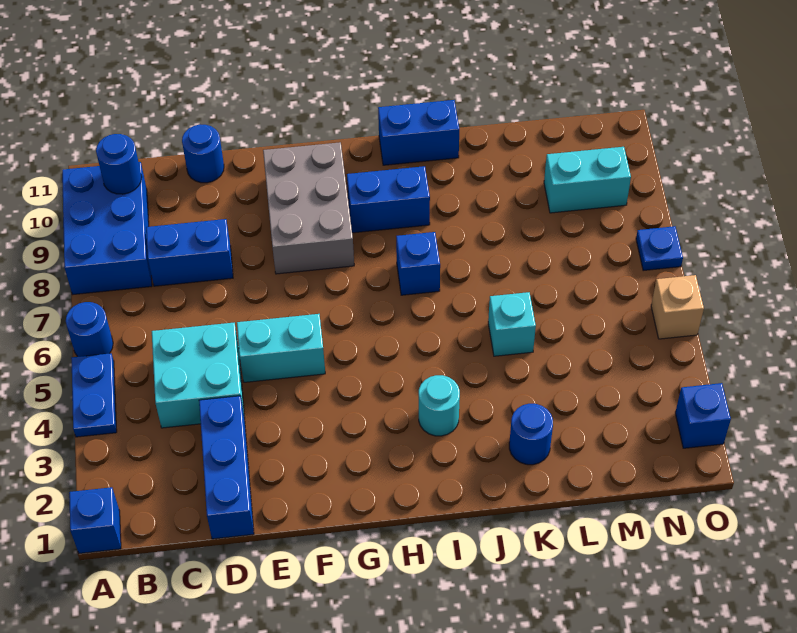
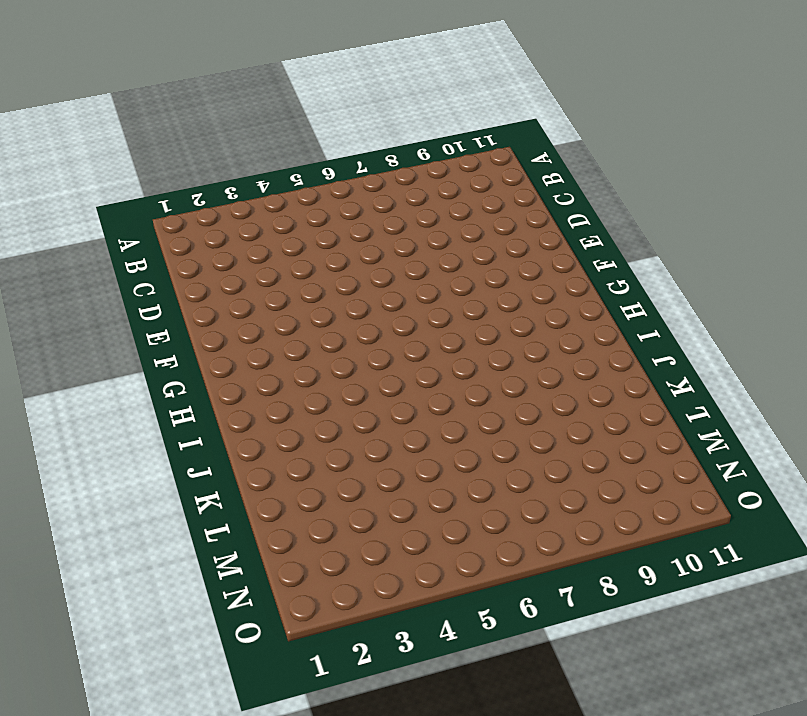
none -> blue 1x1 brick [69,487,121,553]
none -> blue 1x2 plate [71,353,117,437]
none -> blue 1x1 round brick [66,302,113,357]

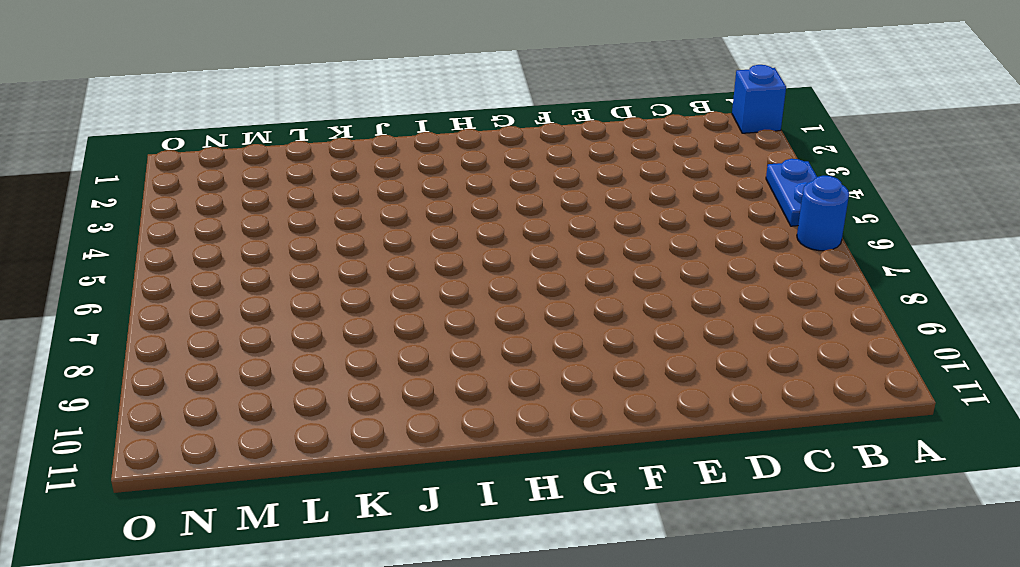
none -> blue 2x3 brick [62,162,152,295]
none -> cyan 2x2 brick [152,323,244,428]
none -> blue 1x2 brick [146,219,233,286]

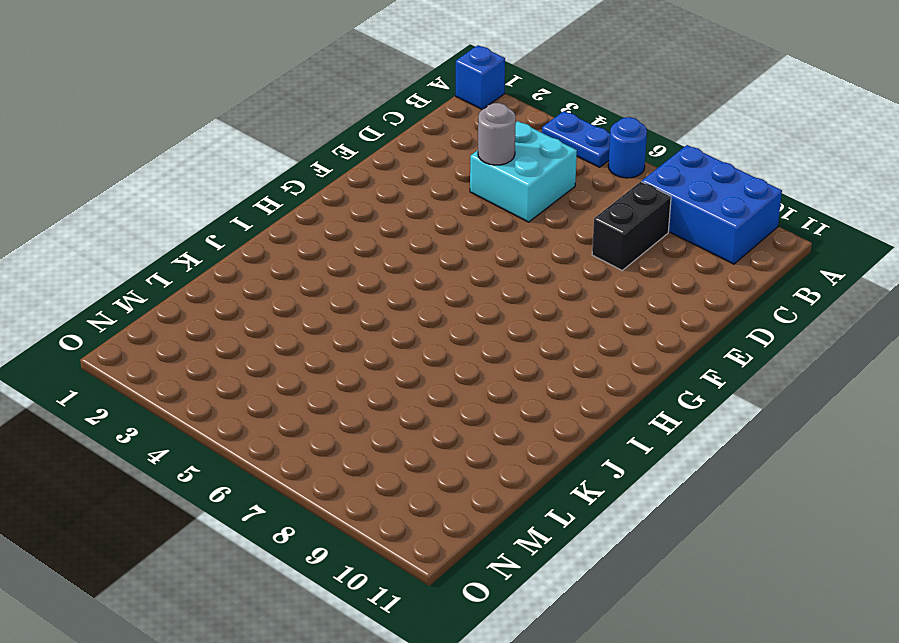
black 1x2 brick [592,182,671,270] -> blue 1x2 brick [146,219,233,286]
grey 1x1 round brick [478,103,516,165] -> none
none -> blue 1x3 brick [199,396,254,539]
none -> blue 1x1 round brick [182,125,224,183]
none -> cyan 1x2 brick [237,314,325,382]

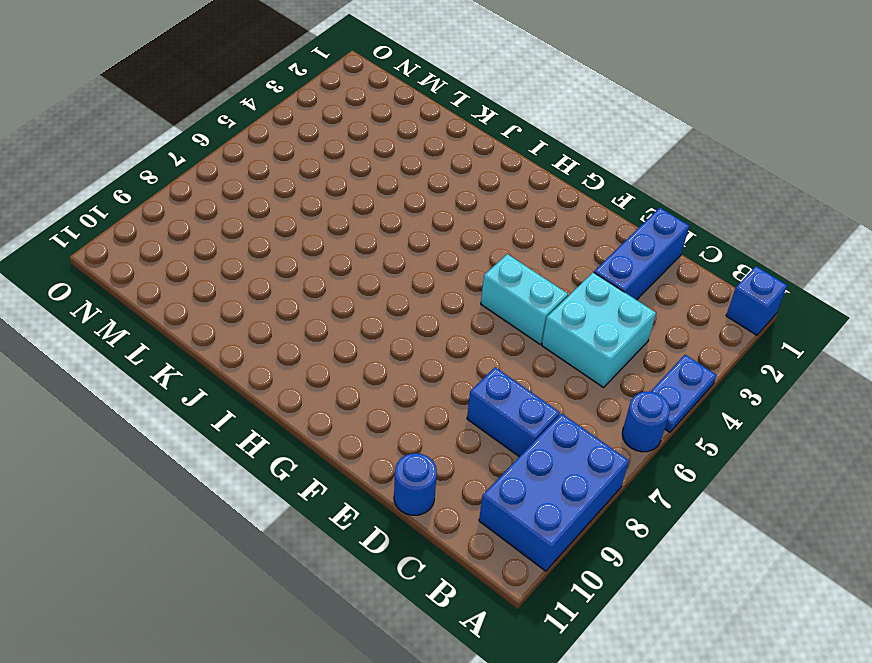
none -> grey 2x3 brick [263,142,354,274]
none -> blue 1x2 brick [347,166,430,233]
none -> cyan 1x1 round brick [419,375,460,436]

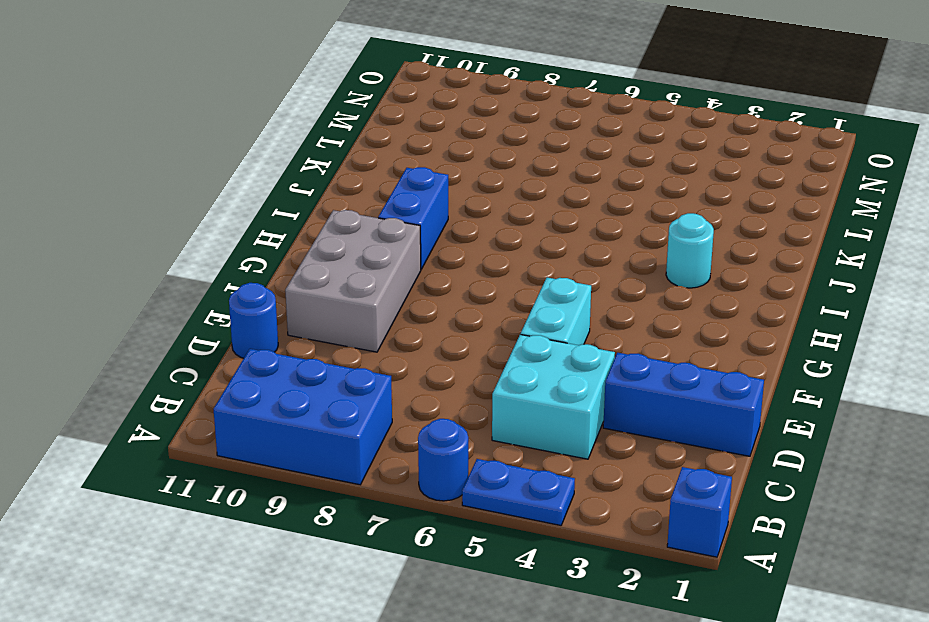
grey 2x3 brick [285,210,421,352] -> grey 2x3 brick turned to [263,142,354,274]
none -> blue 1x2 brick [146,219,233,286]
none -> blue 1x1 brick [396,232,440,295]
none -> blue 1x2 brick [378,100,459,165]

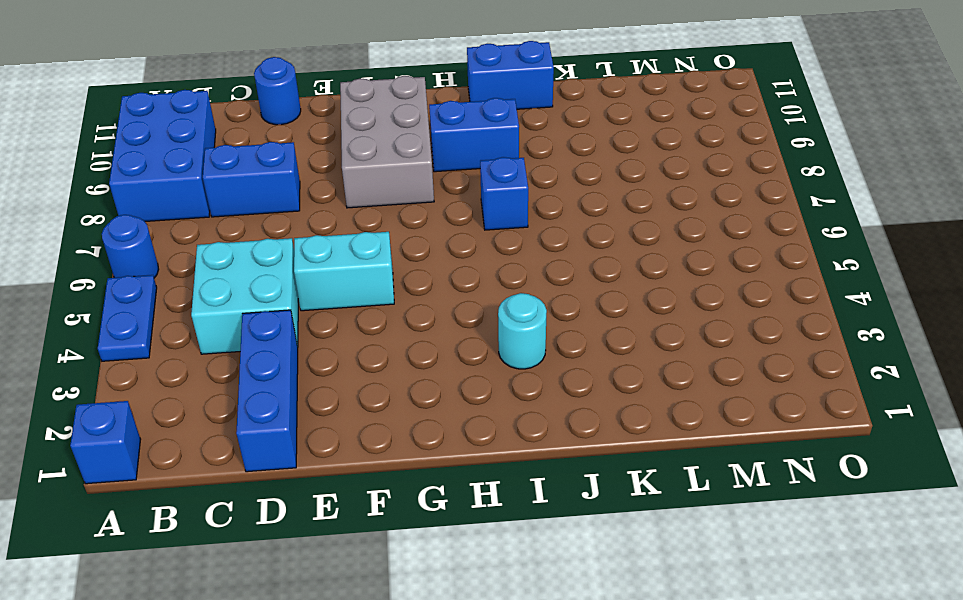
none -> blue 1x1 round brick [509,404,553,465]
none -> cyan 1x1 brick [488,292,536,356]
none -> cyan 1x2 brick [544,147,631,213]

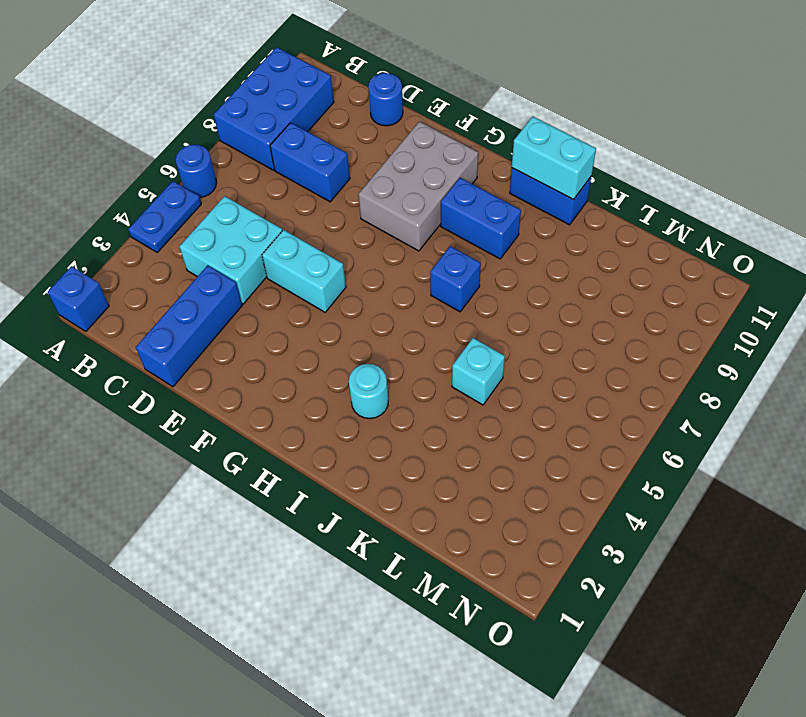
cyan 1x2 brick [512,117,596,200] -> cyan 1x2 brick moved to [544,147,631,213]
none -> blue 1x1 round brick [509,404,553,465]
none -> blue 1x1 brick [675,383,731,448]
none -> tan 1x1 brick [651,275,704,339]

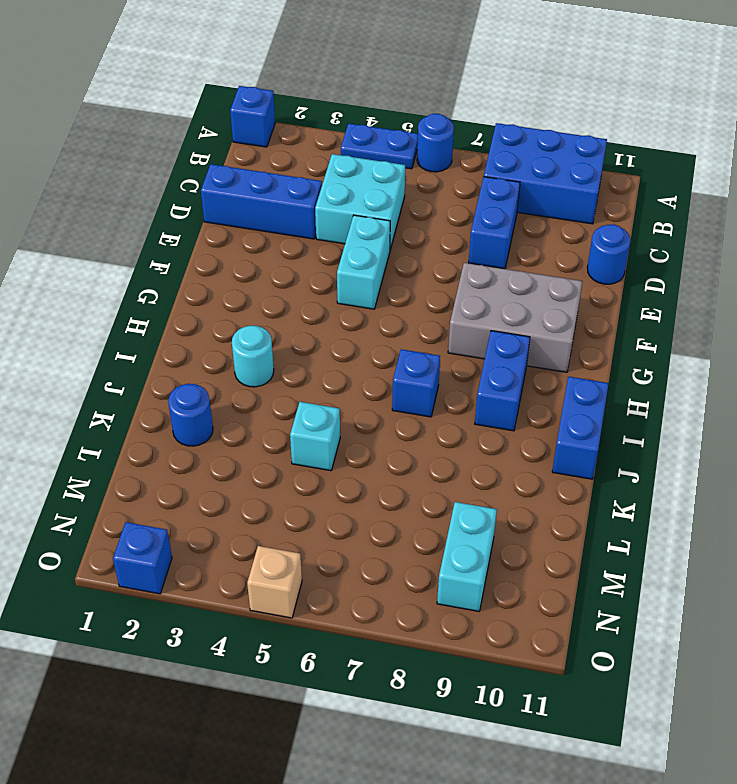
none -> blue 1x1 plate [636,226,683,271]
none -> blue 1x1 round brick [96,134,142,194]

